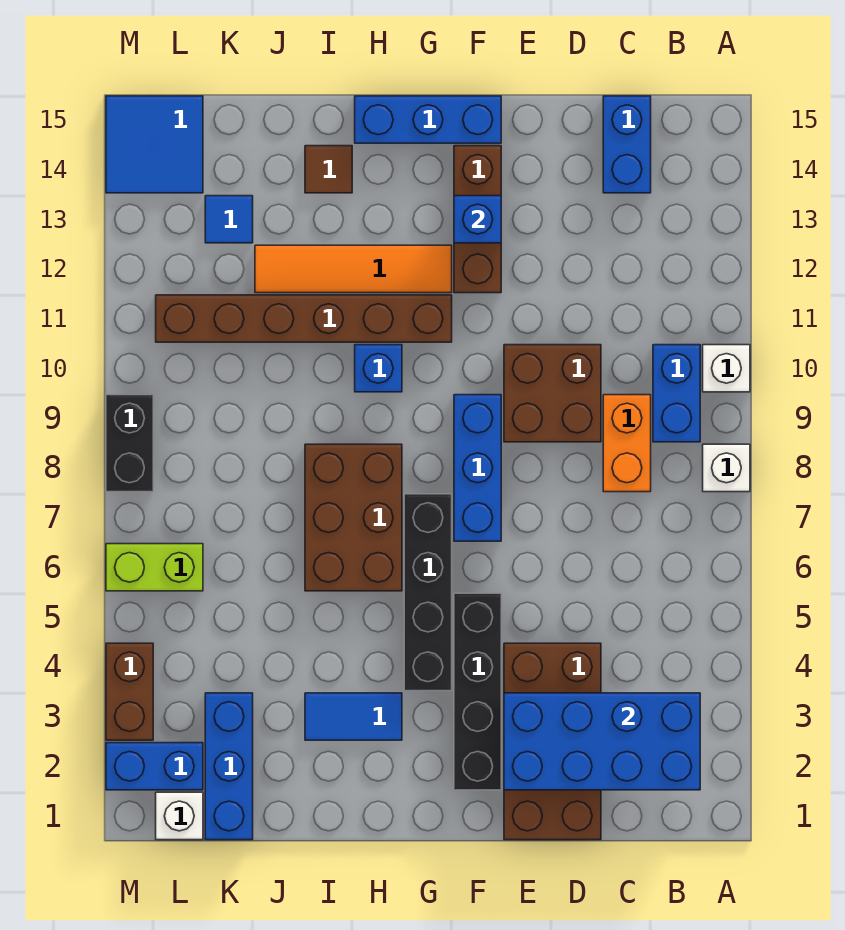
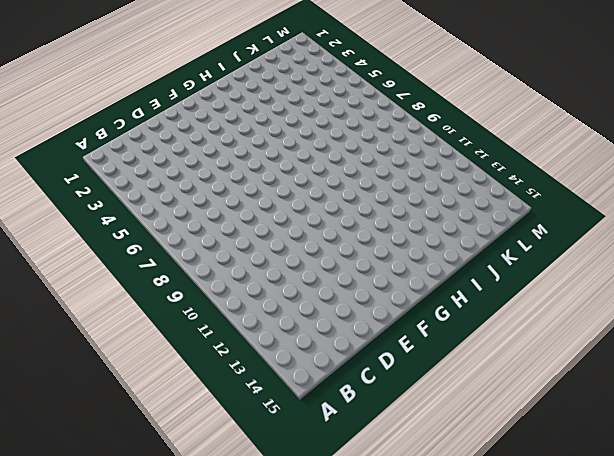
none -> white 1x1 brick [703,444,750,492]
none -> white 1x1 brick [703,345,750,392]
none -> blue 1x2 brick [653,345,700,442]

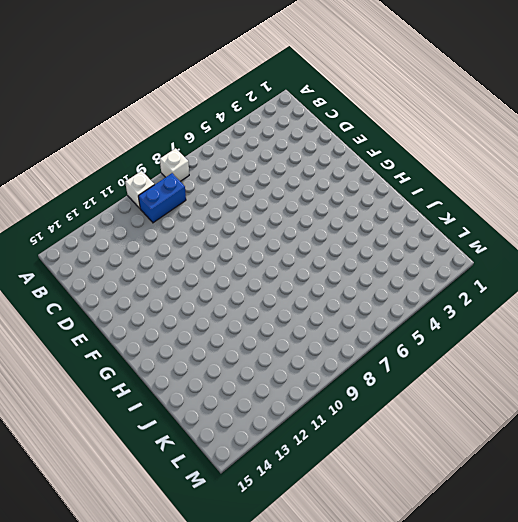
none -> orange 1x2 brick [603,395,651,492]
none -> blue 1x2 brick [603,96,651,193]
none -> brown 2x4 brick [504,643,601,840]

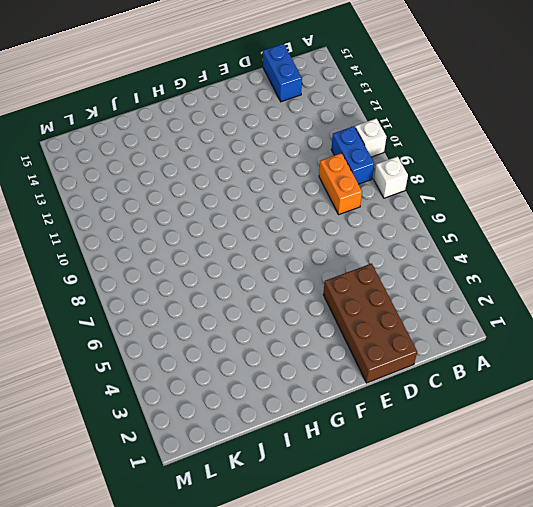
none -> brown 2x2 brick [504,345,601,442]
none -> black 1x4 brick [454,593,501,790]
none -> blue 1x3 brick [454,395,501,541]

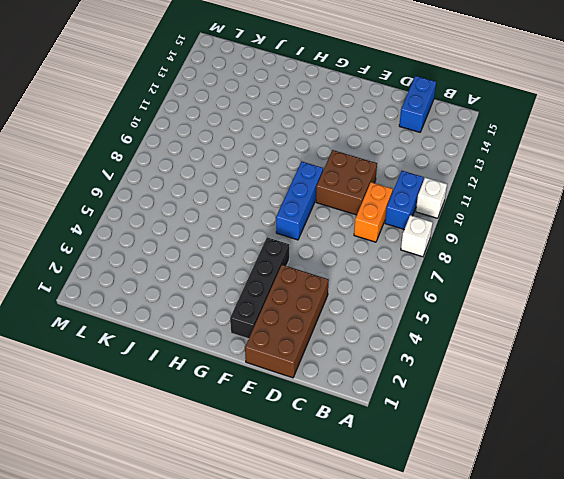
none -> brown 1x3 brick [454,146,501,293]
none -> blue 1x3 brick [355,96,501,143]
none -> black 1x4 brick [404,494,452,691]

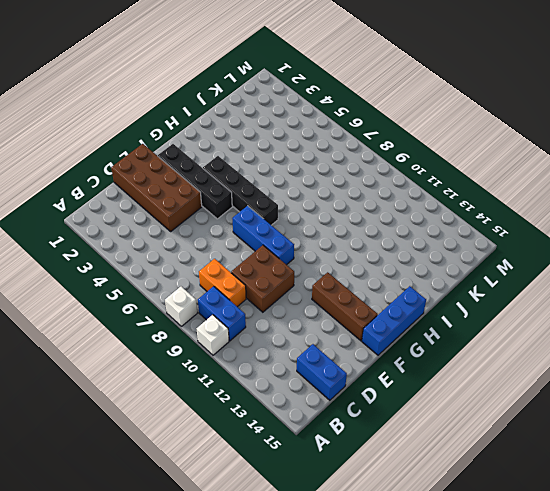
none -> brown 1x6 brick [156,295,452,342]
none -> orange 1x4 tile [255,245,452,293]
none -> blue 1x2 tile [305,693,402,740]

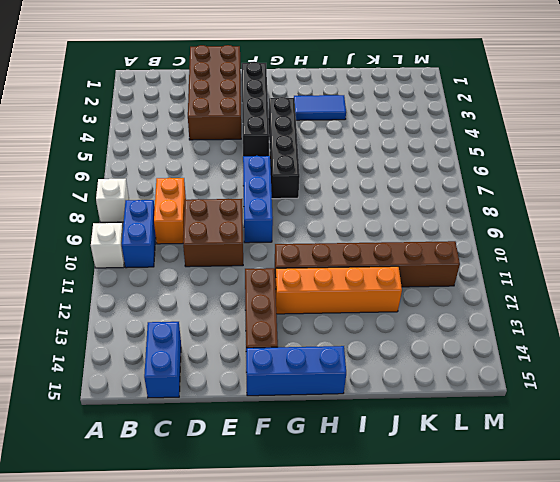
orange 1x4 brick [275,266,402,314] -> orange 1x4 tile [255,245,452,293]
none -> brown 2x3 brick [305,444,402,591]
none -> blue 1x1 brick [355,345,402,392]
none -> brown 1x1 tile [305,146,352,193]

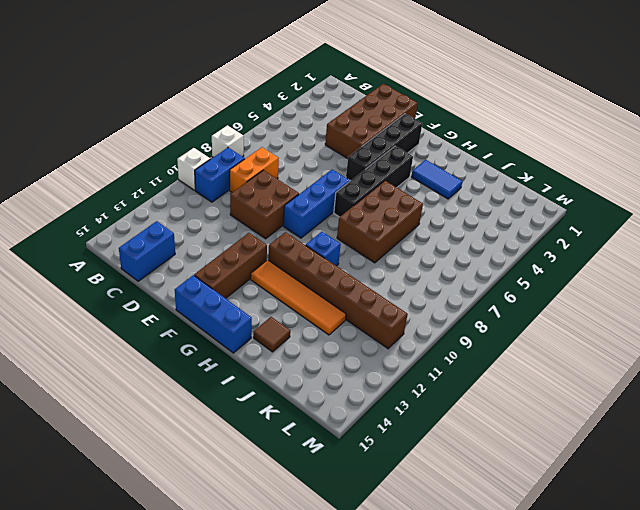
none -> blue 1x3 brick [205,693,253,840]
none -> blue 1x1 tile [205,196,253,243]
none -> white 1x1 brick [156,792,203,840]

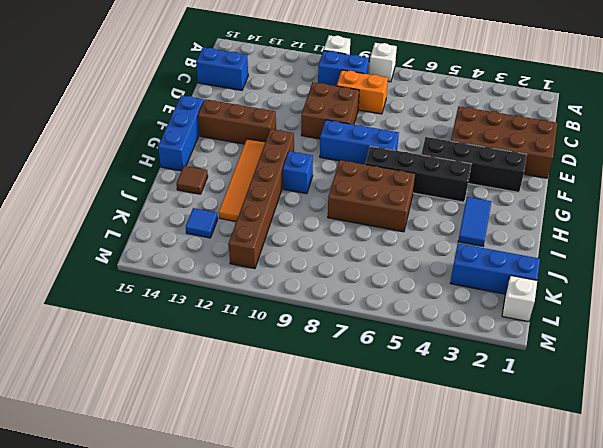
none -> blue 1x2 brick [106,743,203,790]
none -> lime 1x2 brick [106,544,203,591]
none -> blue 2x2 tile [106,96,203,193]

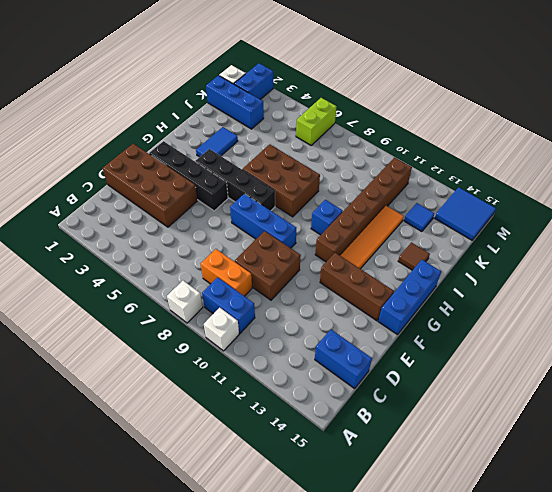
none -> brown 1x2 brick [106,643,153,740]
none -> black 1x2 brick [106,395,153,492]
none -> blue 2x4 brick [504,693,700,790]

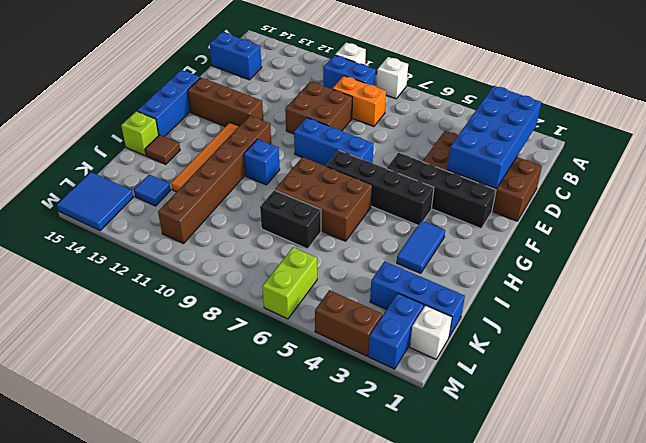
lime 1x1 brick [121,111,159,156] -> none
black 1x2 brick [260,190,321,249] -> black 1x2 brick moved to [106,395,153,492]
none -> blue 1x1 brick [454,196,501,243]

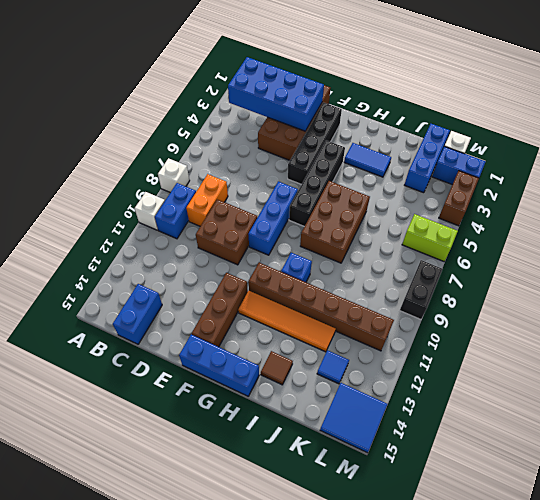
none -> blue 1x1 brick [454,196,501,243]

